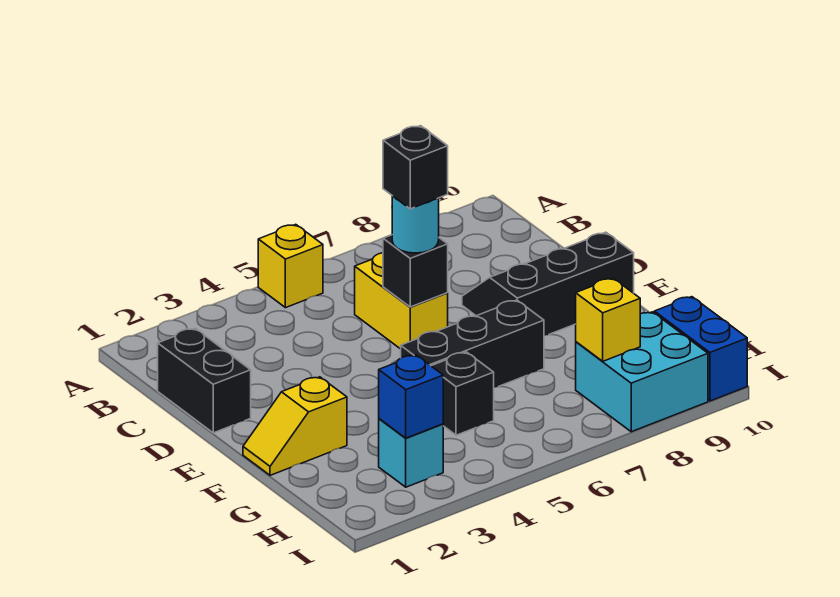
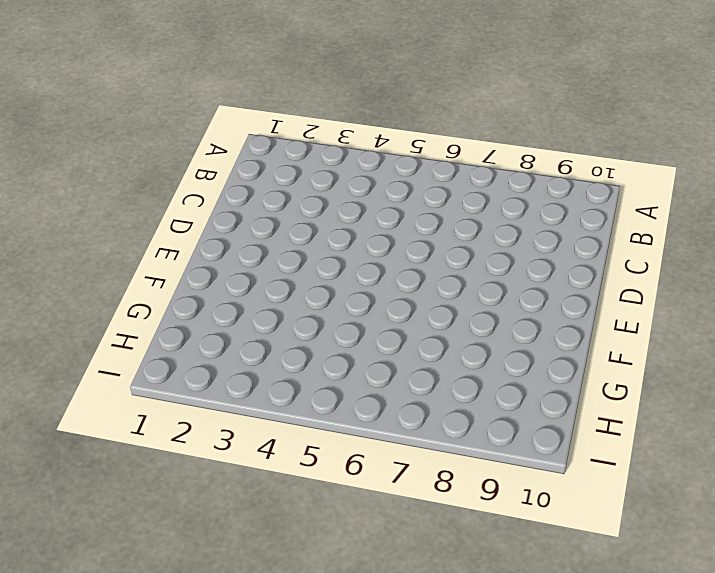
none -> yellow 1x1 brick [258,224,323,308]
none -> black 1x2 brick [158,329,251,433]
none -> yellow 1x2 brick [355,253,448,349]

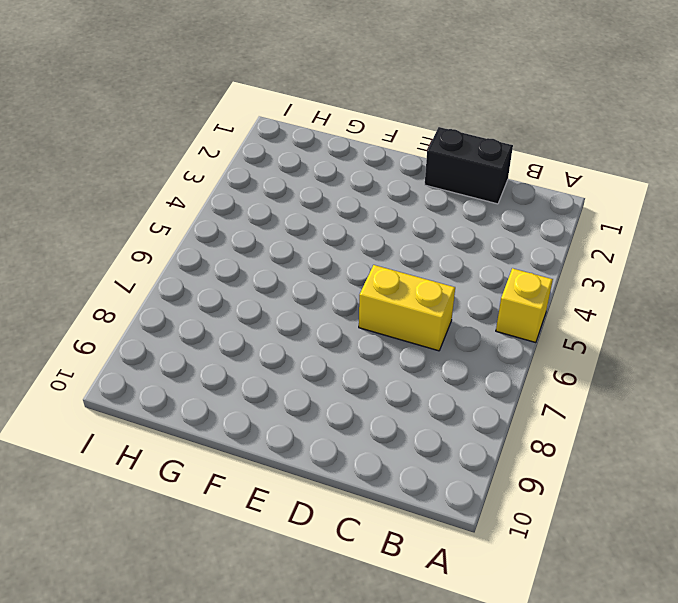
none -> black 2x3 slope [462,232,634,336]
none -> yellow 1x2 slope [243,377,347,475]
none -> black 1x3 brick [401,300,544,387]

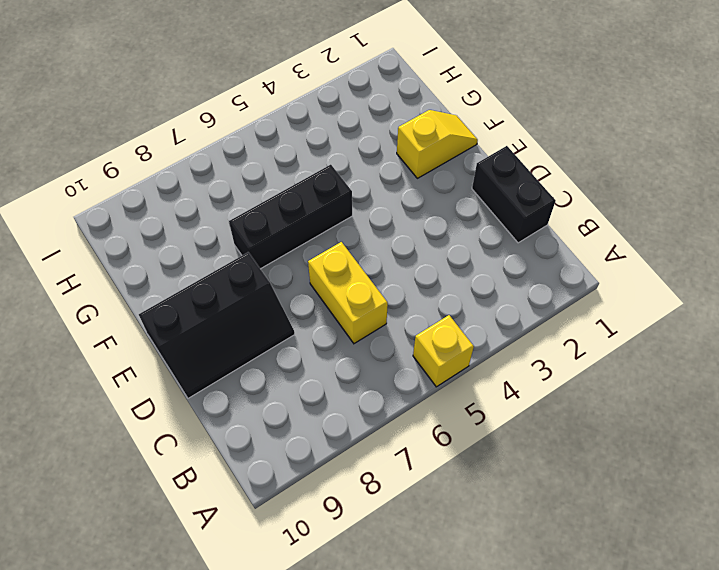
none -> black 1x1 brick [432,352,494,435]
none -> cyan 1x1 brick [379,419,443,487]
none -> cyan 2x2 brick [576,312,708,432]

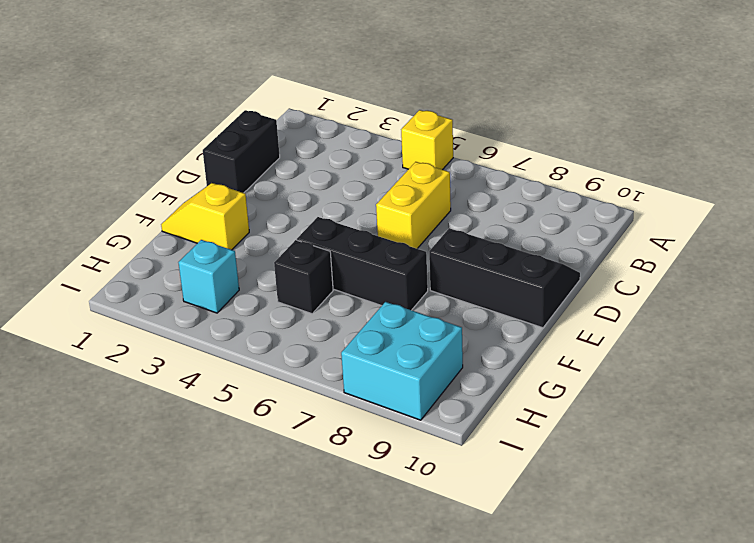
none -> blue 1x2 brick [654,297,747,401]
none -> black 1x1 brick [383,235,448,307]
none -> blue 1x1 brick [379,355,443,438]

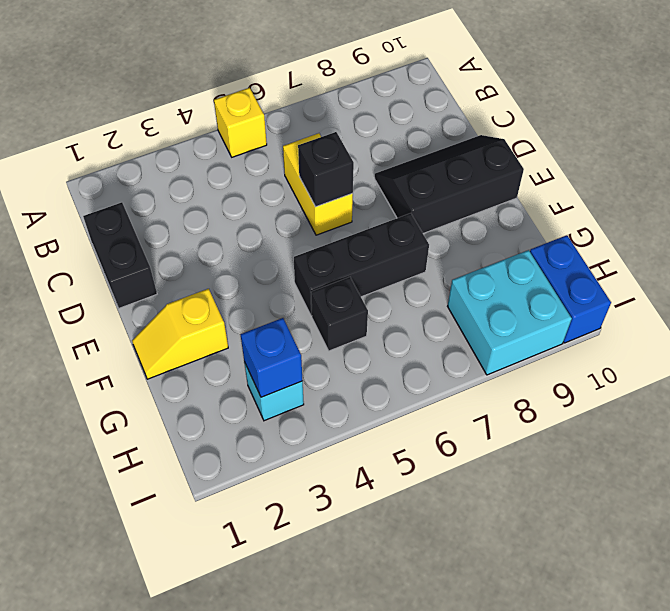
none -> yellow 1x1 brick [576,278,640,361]
none -> cyan 1x1 round brick [392,196,439,253]
none -> black 1x1 brick [383,126,448,209]

